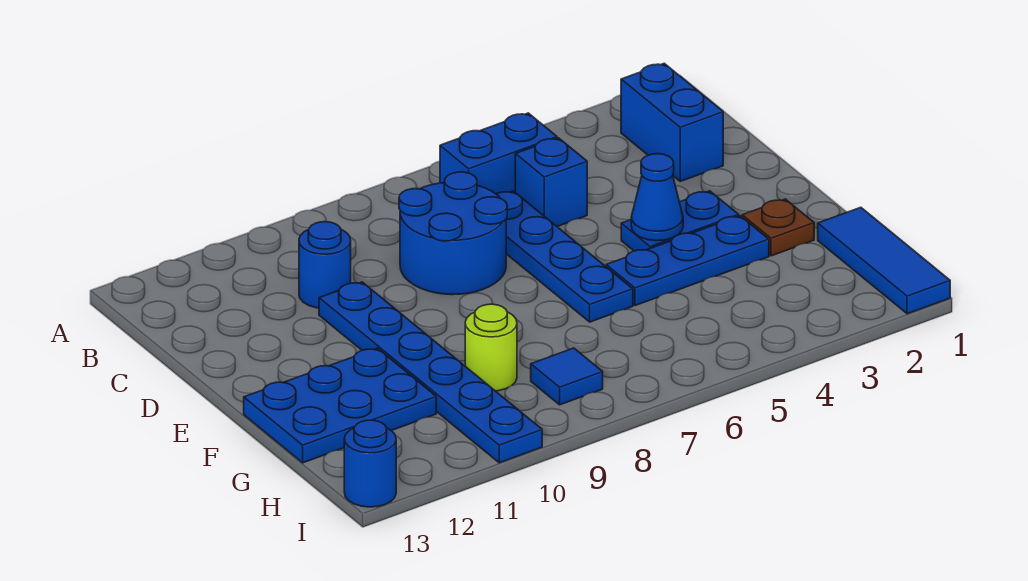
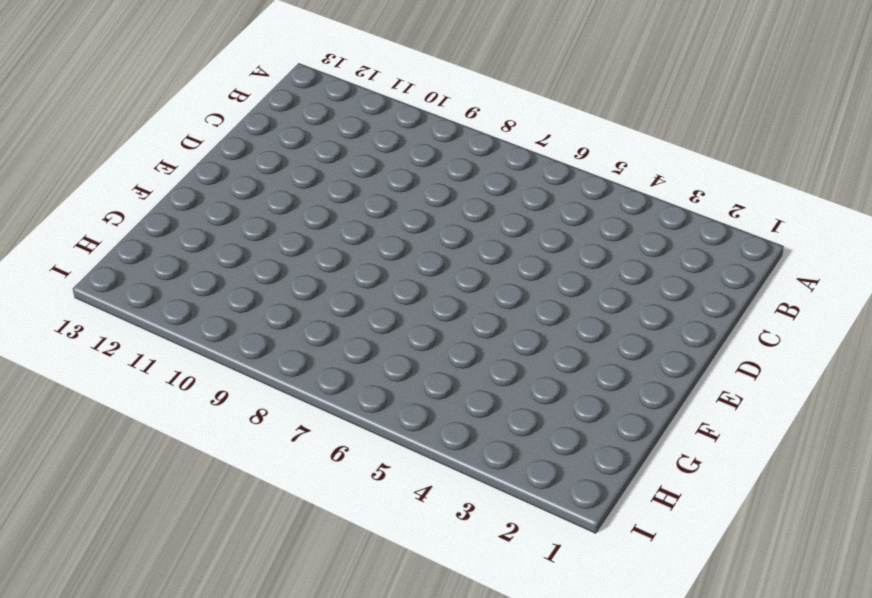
none -> blue 1x2 brick [621,63,723,181]
none -> blue 1x2 brick [440,113,557,194]
none -> blue 1x1 brick [515,138,587,226]

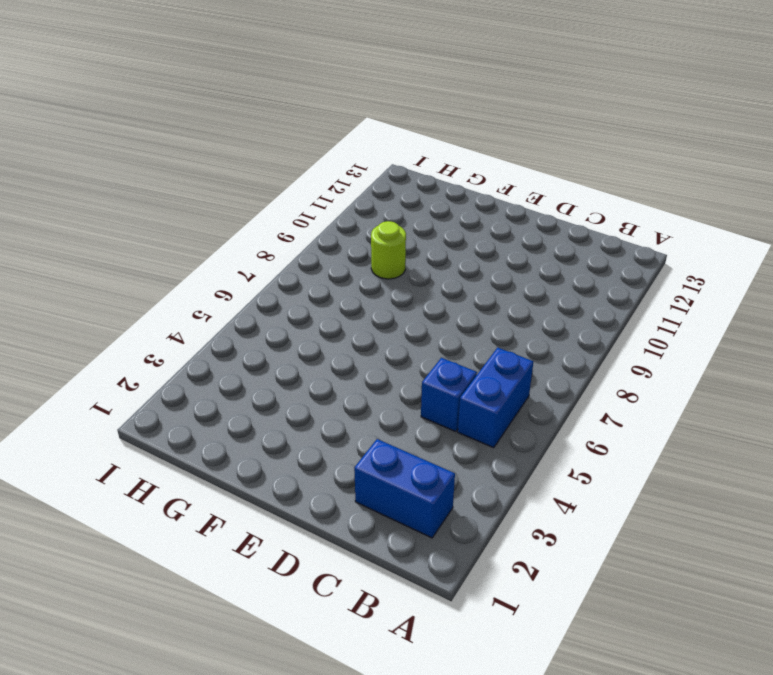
none -> blue 1x4 plate [497,191,633,322]
none -> blue 2x2 round brick [399,172,507,295]
none -> blue 1x1 round brick [299,222,351,308]

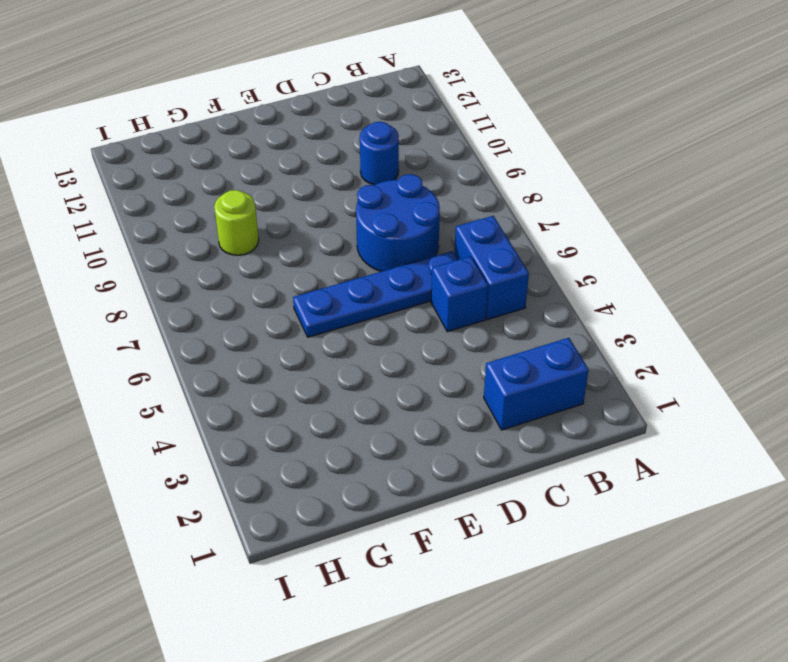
none -> blue 1x6 plate [319,282,542,463]
none -> blue 1x2 plate [621,191,739,251]
none -> brown 1x1 plate [742,199,814,256]

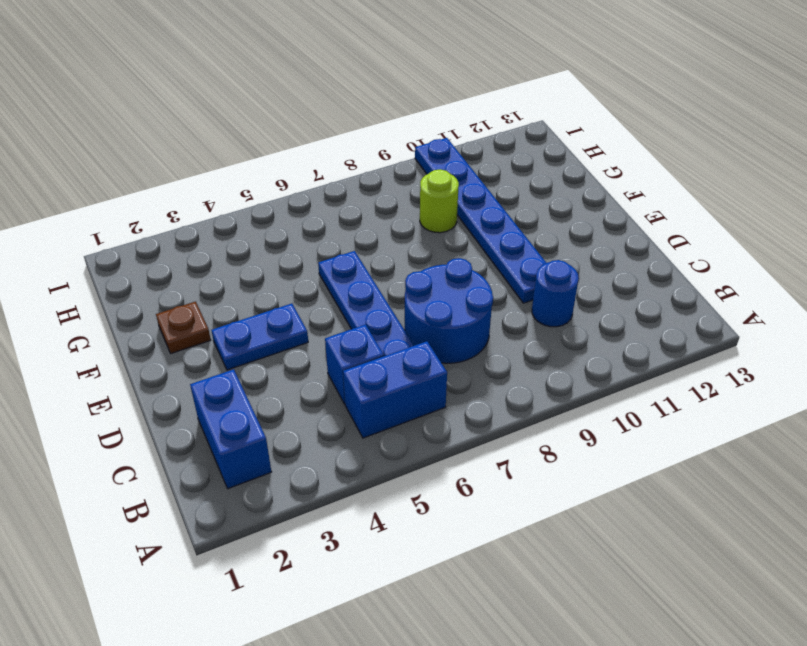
none -> blue 1x3 plate [606,216,769,306]
none -> blue 2x3 plate [244,348,436,463]
none -> blue 1x3 tile [818,207,950,314]

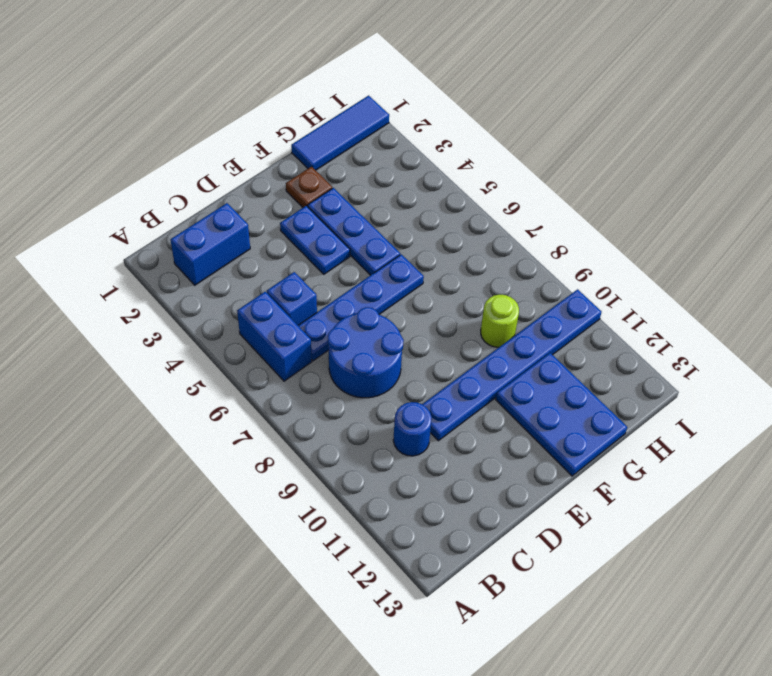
none -> blue 1x1 tile [531,348,603,405]
none -> blue 1x1 round brick [344,420,396,507]
none -> blue 1x1 cone [631,154,683,241]

